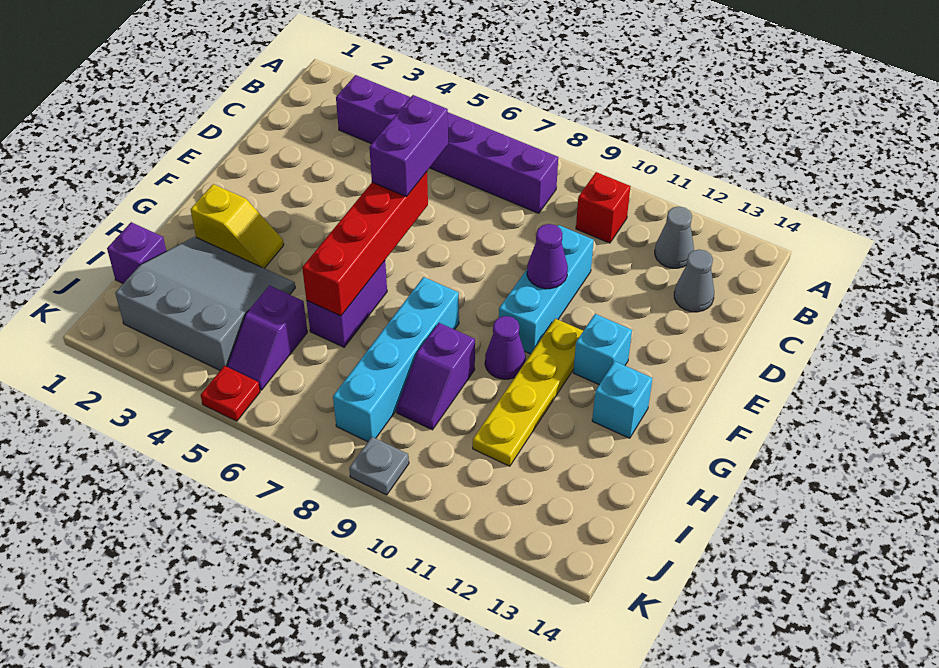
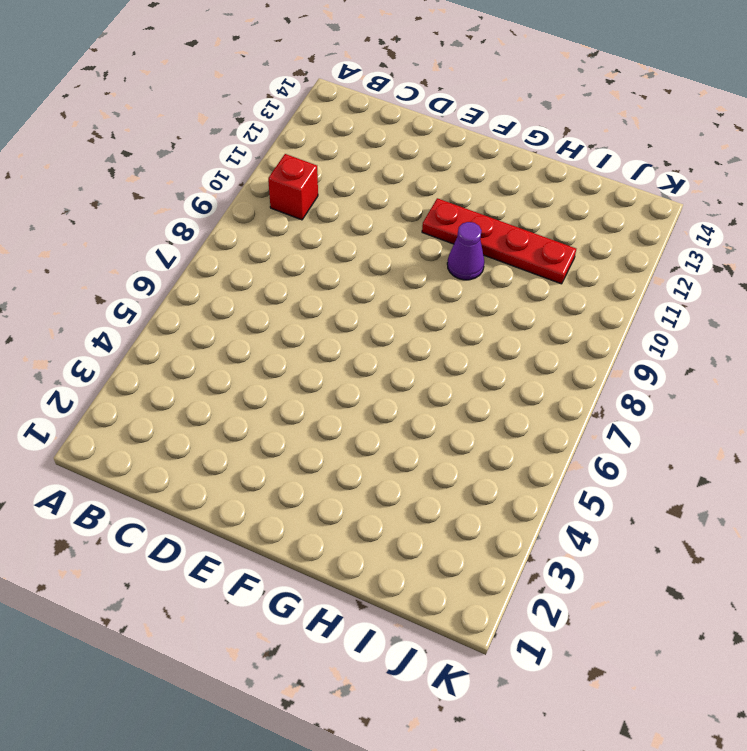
red 1x4 plate [422,198,576,284] -> yellow 1x4 plate [473,319,583,466]
none -> purple 1x6 brick [336,75,558,213]
none -> grey 1x1 cone [655,206,694,268]
none -> grey 1x1 cone [674,250,714,312]

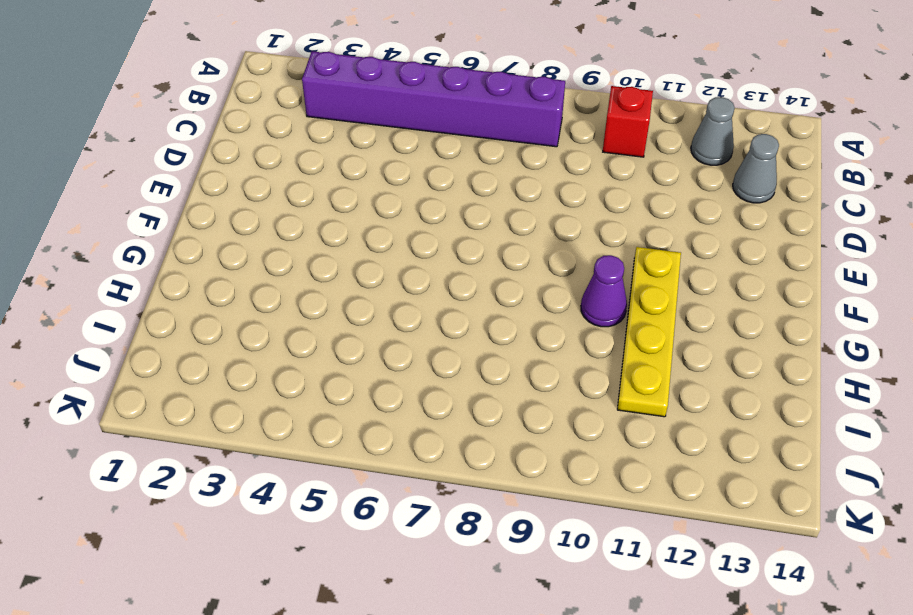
none -> cyan 1x3 brick [499,225,594,354]
none -> cyan 1x1 brick [573,314,632,385]
none -> yellow 1x2 slope [191,184,284,268]

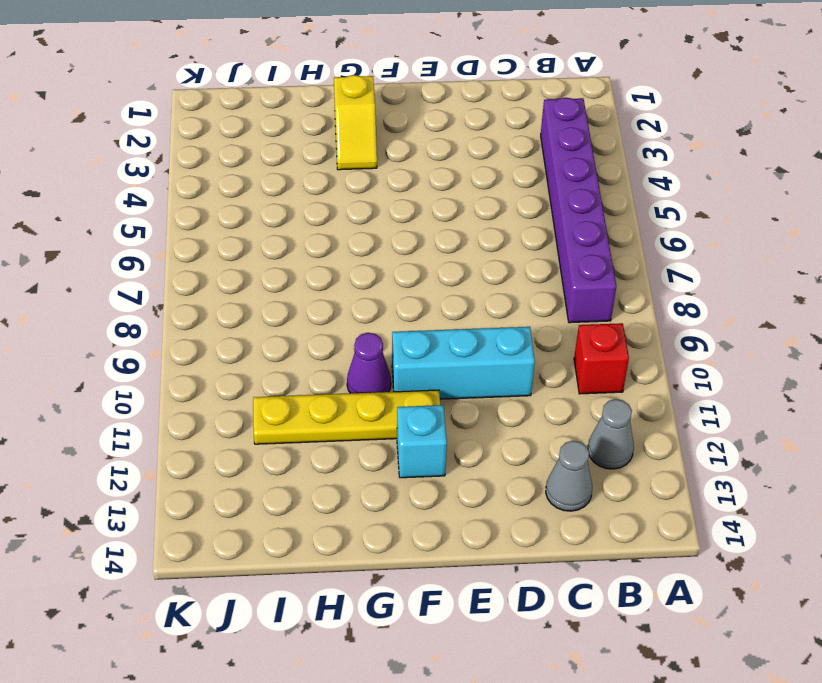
none -> purple 1x2 brick [307,261,387,347]
none -> cyan 1x4 brick [333,277,459,442]
none -> cyan 1x1 brick [592,361,653,438]

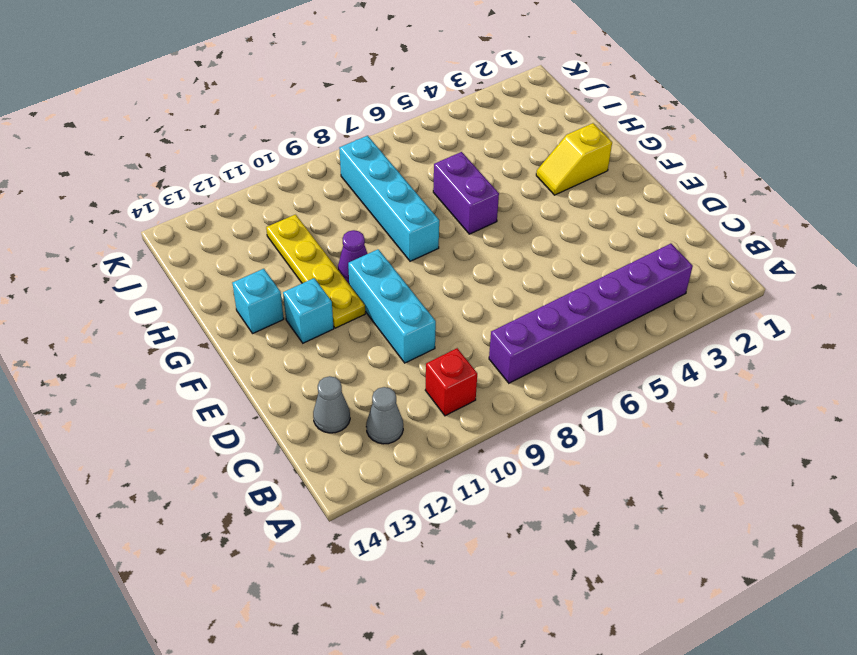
none -> grey 3x3 slope [115,237,295,370]
none -> purple 1x2 slope [396,323,475,430]
none -> purple 1x1 brick [107,222,166,283]

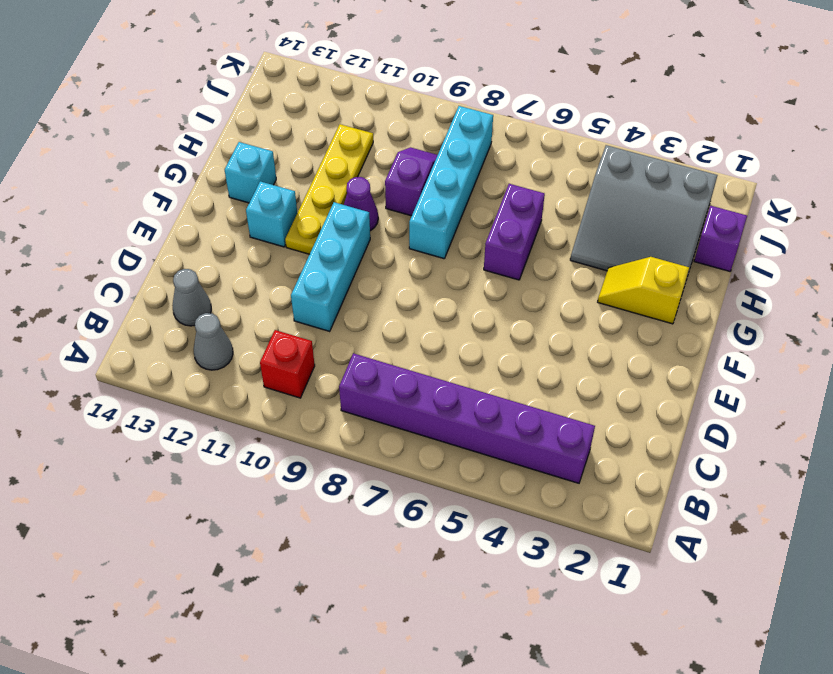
none -> purple 1x2 slope [227,286,307,390]
none -> red 1x1 plate [201,366,260,421]
none -> grey 1x1 plate [349,437,409,495]

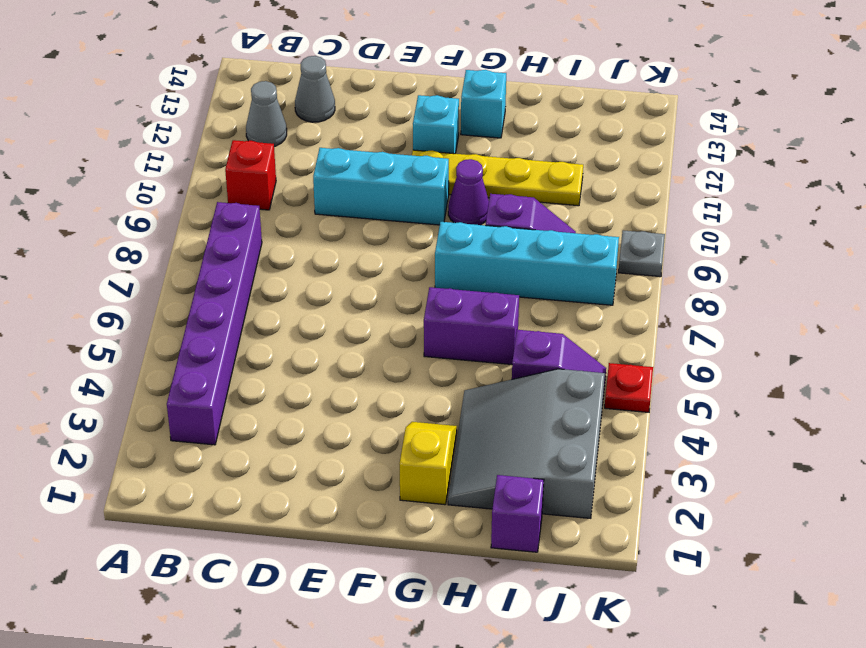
none -> red 1x4 brick [302,172,428,316]
none -> purple 1x1 cone [527,224,568,289]
none -> purple 1x2 brick [369,95,448,197]

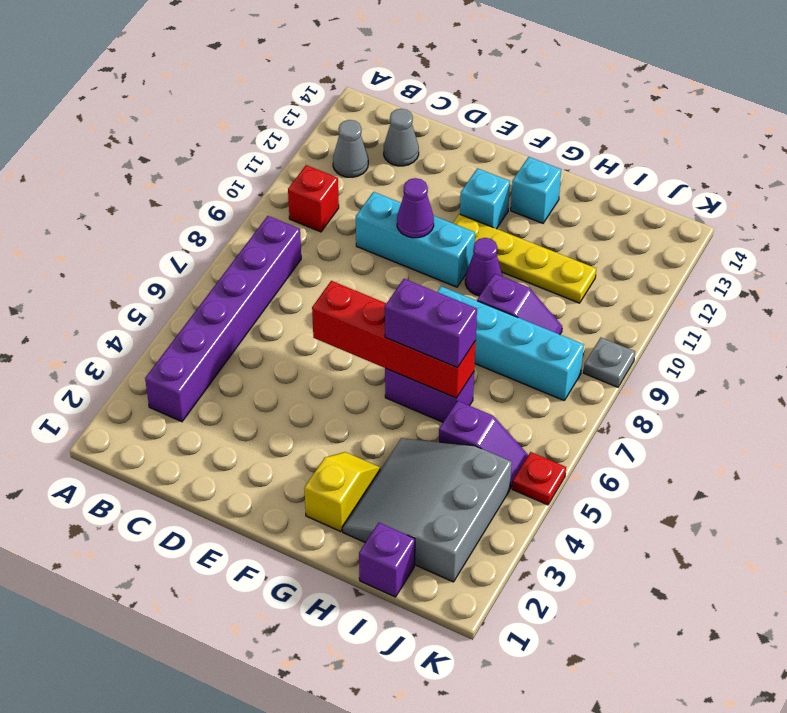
purple 1x2 brick [385,279,477,368] -> purple 1x2 brick moved to [369,95,448,197]

